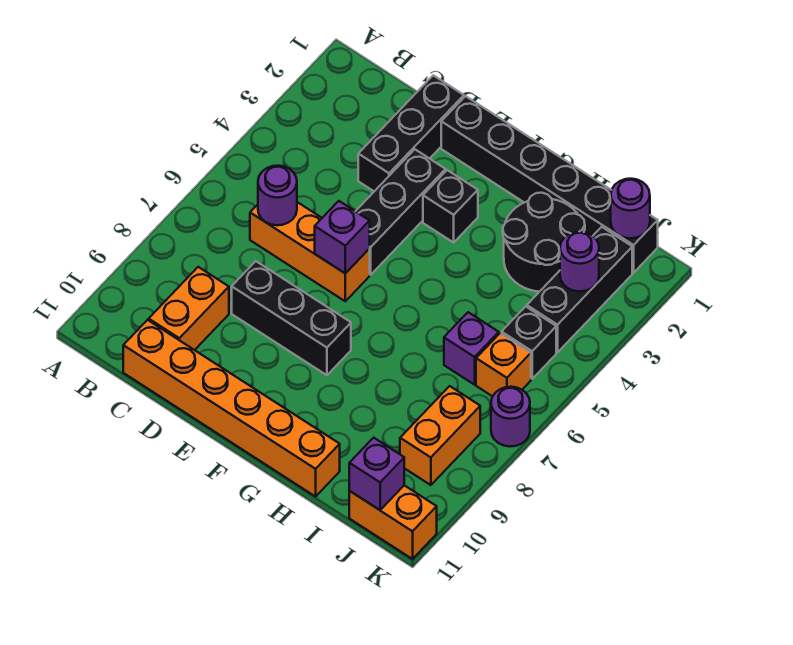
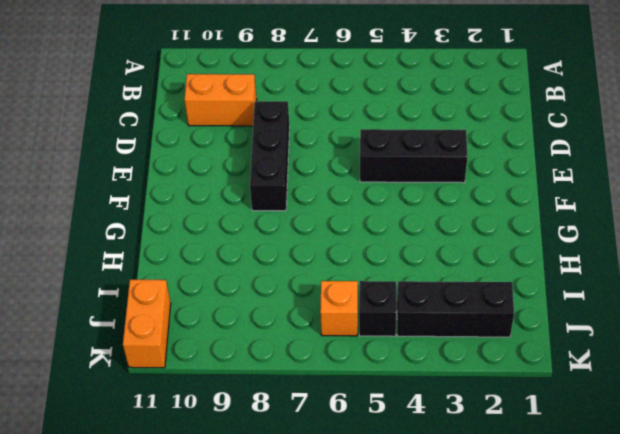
none -> orange 1x3 brick [250,202,370,301]
none -> orange 1x6 brick [123,320,340,497]
none -> black 1x3 brick [358,75,464,191]

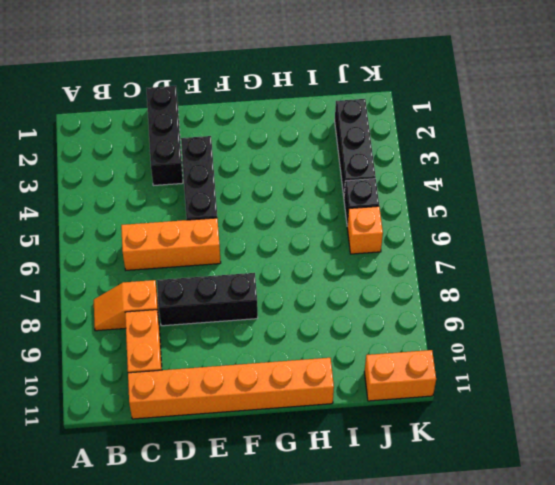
orange 1x2 slope [94,280,159,331] -> none
none -> black 1x6 brick [441,96,658,273]
none -> black 1x1 brick [423,170,478,242]
none -> black 2x2 round brick [503,193,585,292]

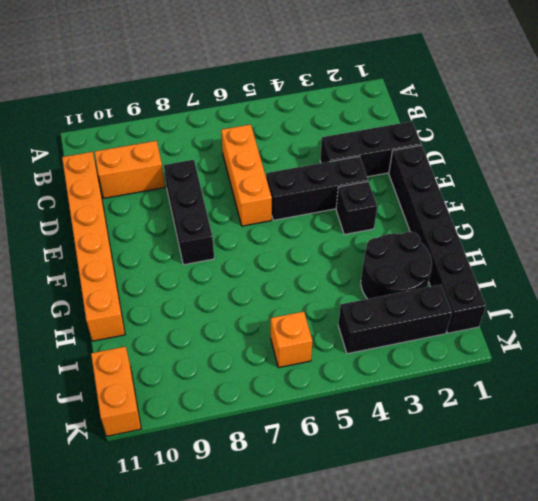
none -> purple 1x1 brick [444,312,499,385]
none -> black 1x1 brick [502,306,556,379]
none -> orange 1x2 brick [400,386,480,485]

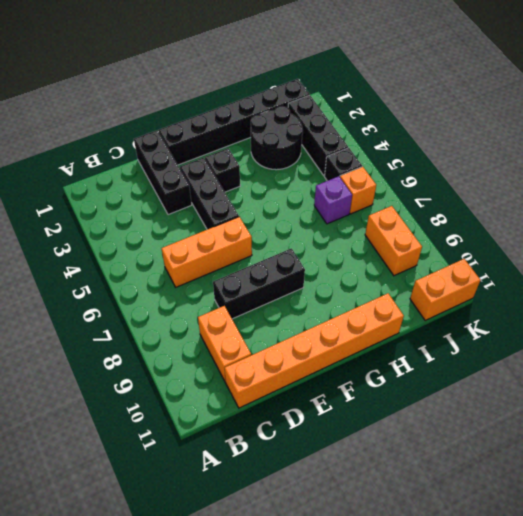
none -> purple 1x1 round brick [491,387,530,447]
none -> purple 1x1 round brick [258,166,297,225]
none -> purple 1x1 brick [315,201,370,273]

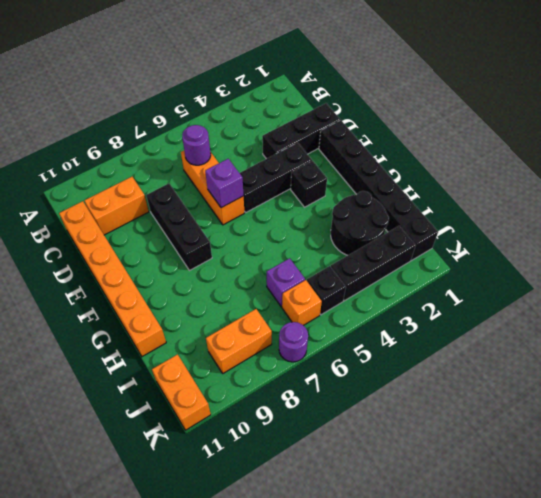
none -> purple 1x1 round brick [611,179,650,238]
none -> purple 1x1 round brick [560,232,599,291]
none -> purple 1x1 brick [349,438,404,510]

